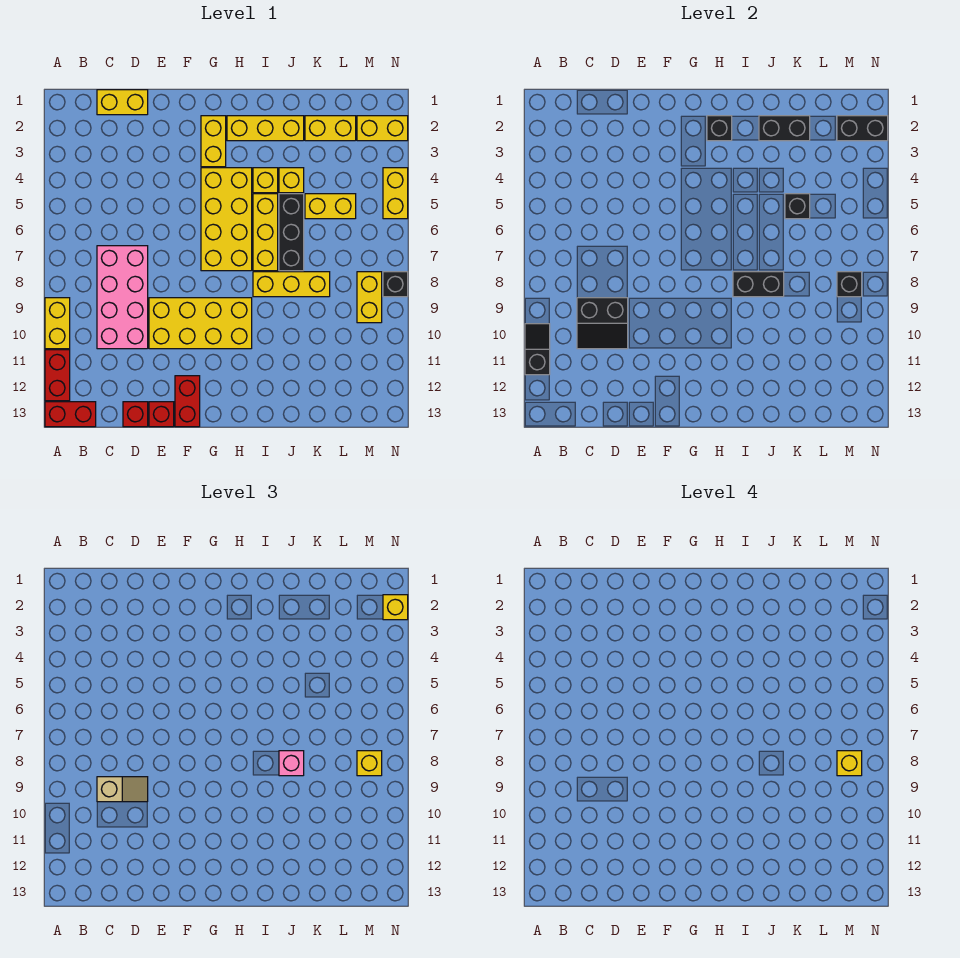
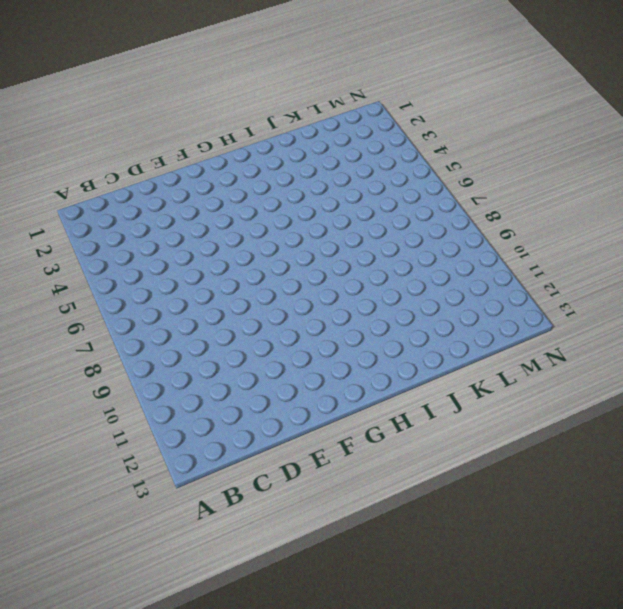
none -> yellow 1x2 brick [45,298,70,349]
none -> red 1x2 brick [45,350,70,401]
none -> red 1x2 brick [45,402,96,427]
none -> yellow 1x2 brick [97,90,148,115]

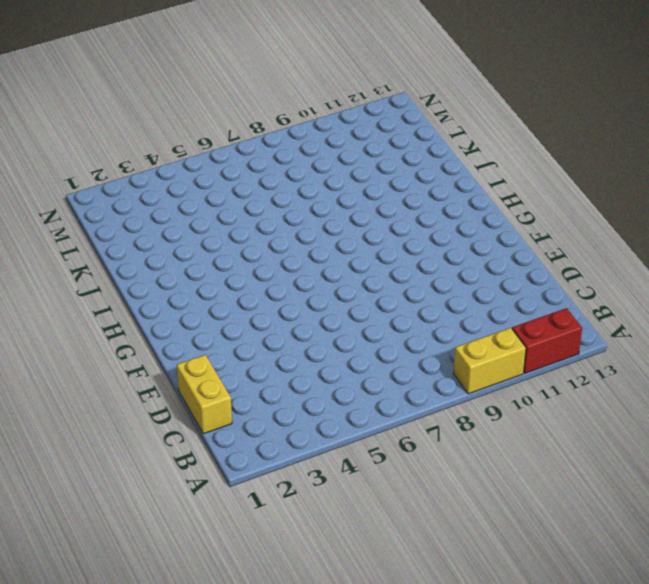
none -> red 1x2 brick [45,402,96,427]
none -> pink 2x4 brick [97,246,148,349]
none -> red 1x1 brick [123,402,148,427]
none -> yellow 2x4 brick [149,298,252,349]

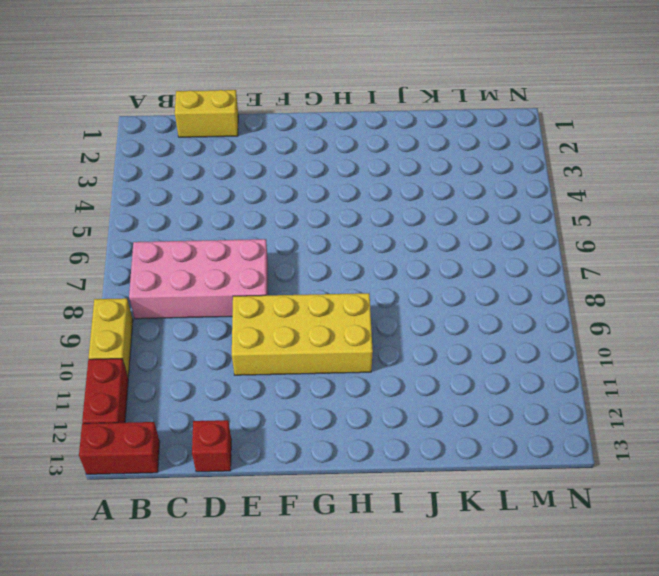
pink 2x4 brick [129,239,268,319] -> pink 2x4 brick turned to [97,246,148,349]
none -> red 1x1 brick [149,402,174,427]
none -> red 1x2 brick [175,376,200,427]
none -> yellow 1x2 brick [201,116,226,167]
none -> yellow 2x4 brick [201,168,252,271]

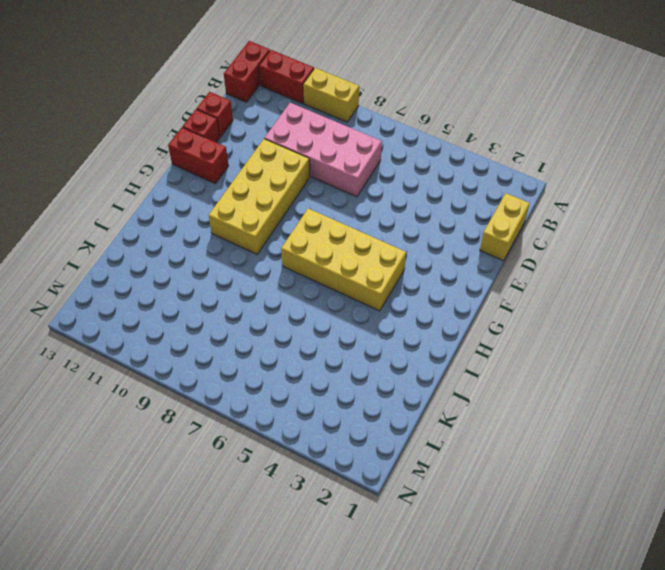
none -> yellow 1x2 brick [201,116,226,167]
none -> yellow 1x3 brick [227,116,304,141]
none -> yellow 1x1 brick [253,168,278,193]
none -> yellow 1x3 brick [253,194,278,271]

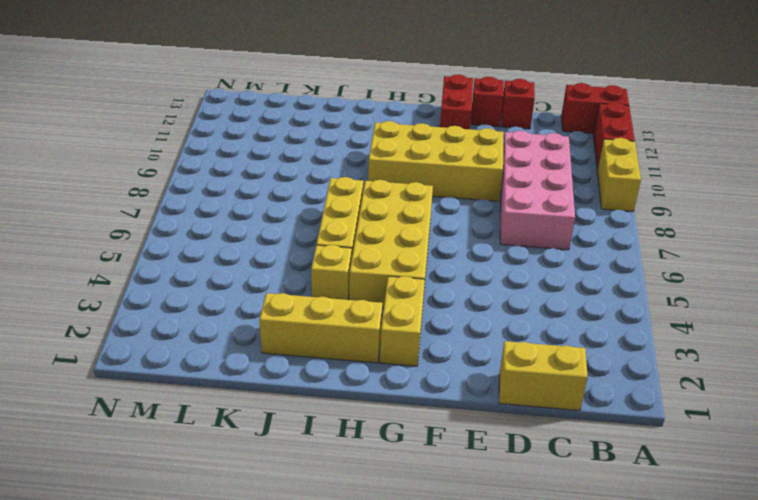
none -> yellow 1x3 brick [253,272,330,297]
none -> yellow 1x1 brick [279,168,304,193]
none -> black 1x3 brick [279,194,304,271]
none -> yellow 1x2 brick [305,116,356,141]

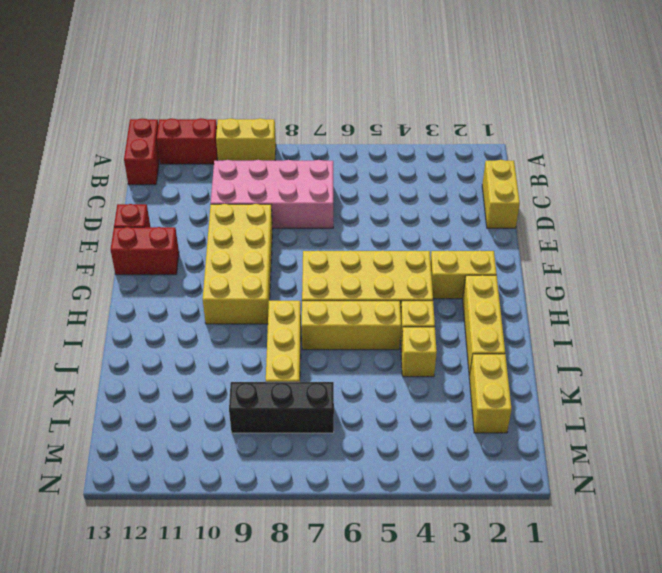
black 1x3 brick [229,382,334,433] -> black 1x3 brick moved to [279,194,304,271]
none -> red 1x1 brick [123,402,148,427]
none -> yellow 1x2 brick [305,194,356,219]
none -> yellow 1x2 brick [357,116,408,141]
none -> yellow 1x2 brick [357,272,382,323]

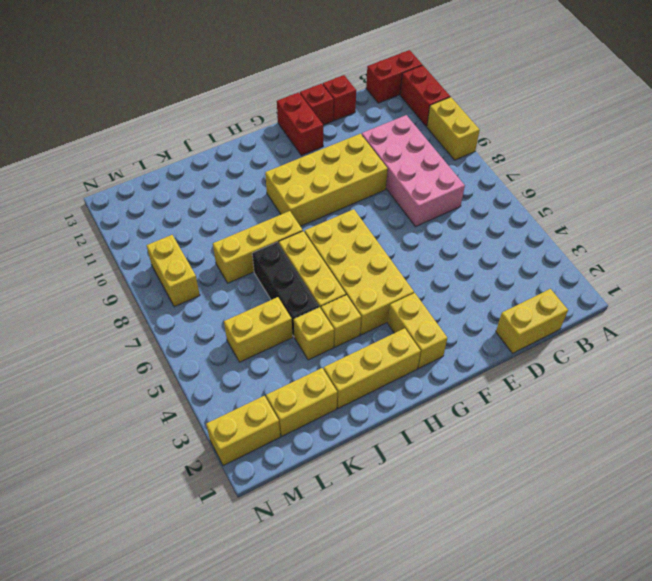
none -> yellow 1x2 brick [383,168,408,219]
none -> black 1x1 brick [383,272,408,297]
none -> black 1x2 slope [525,324,550,375]
none -> black 2x2 slope [577,298,628,349]

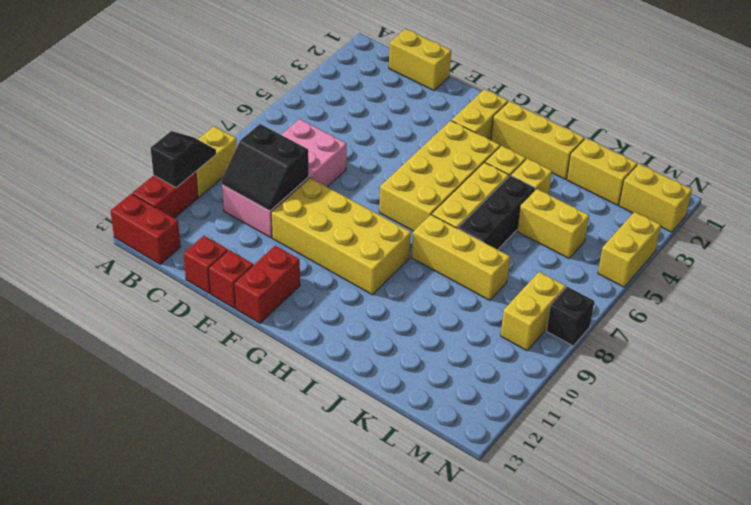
none -> black 1x1 brick [707,116,732,141]
none -> black 1x2 brick [733,272,784,297]
none -> black 1x2 brick [759,116,810,141]
none -> black 1x1 brick [785,194,810,219]

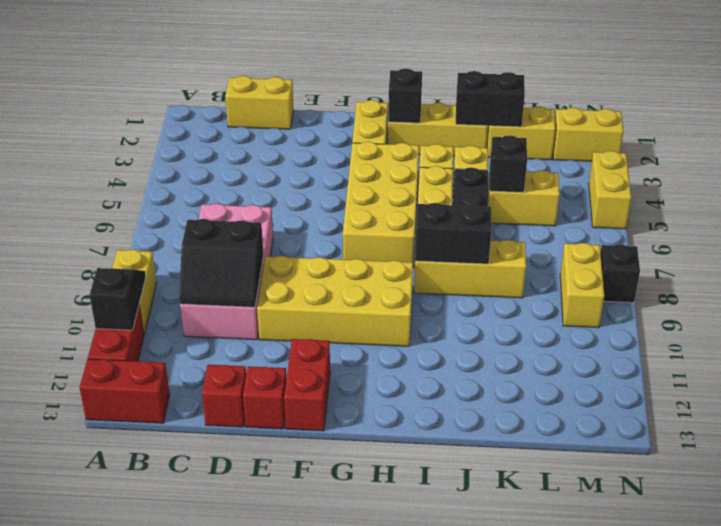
none -> black 1x2 brick [837,116,888,141]
none -> black 1x1 brick [837,272,862,297]
none -> tan 1x2 slope [97,777,148,802]
none -> pink 1x1 brick [279,751,304,776]

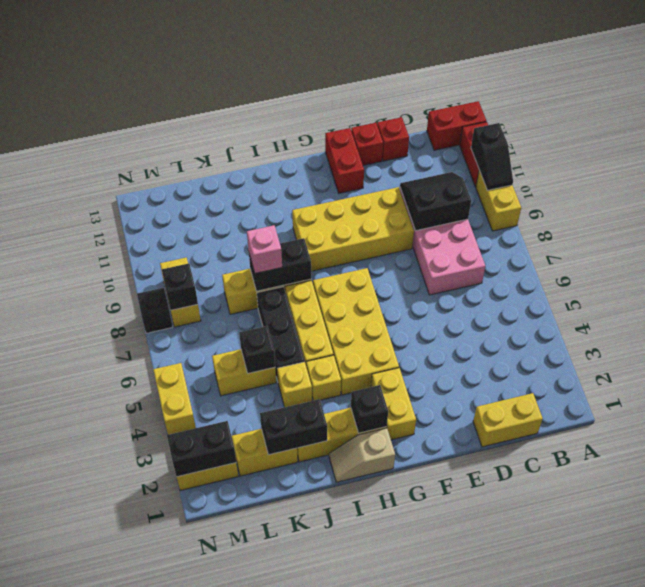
tan 1x2 slope [329,428,395,482] -> tan 1x2 slope moved to [97,777,148,802]
none -> yellow 1x1 brick [357,751,382,776]
none -> yellow 1x1 brick [383,595,408,620]
none -> yellow 1x1 brick [837,751,862,776]

